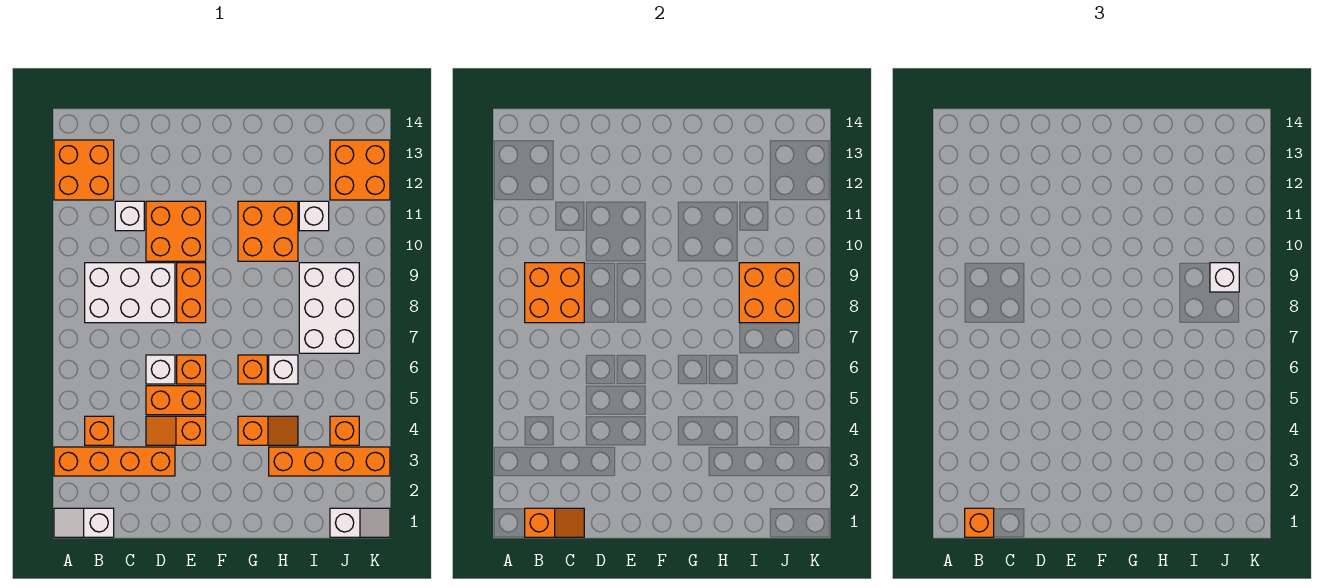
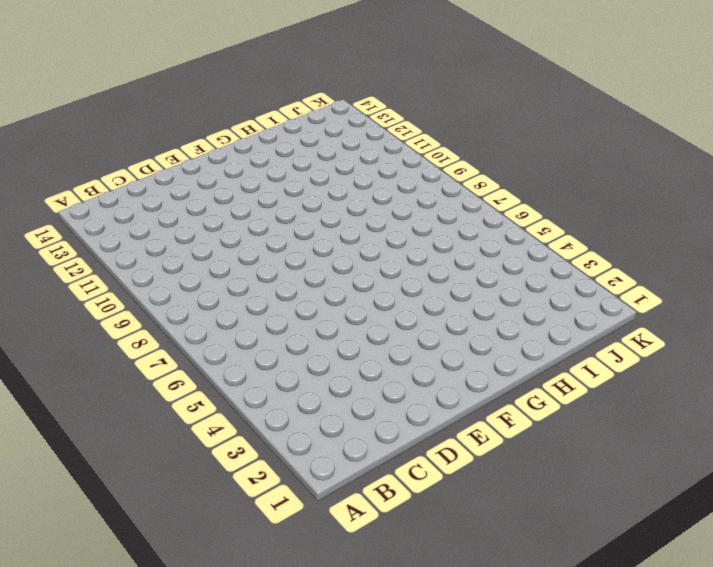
none -> white 1x2 slope [54,508,114,537]
none -> orange 1x4 brick [54,447,175,476]
none -> orange 2x2 brick [54,140,114,200]

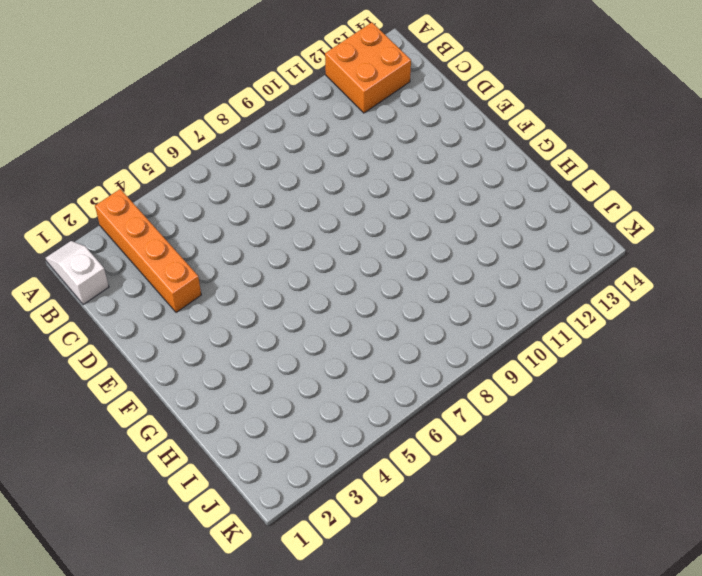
none -> orange 1x1 brick [85,416,114,445]
none -> white 2x3 brick [85,263,175,323]
none -> white 1x1 brick [115,201,144,231]

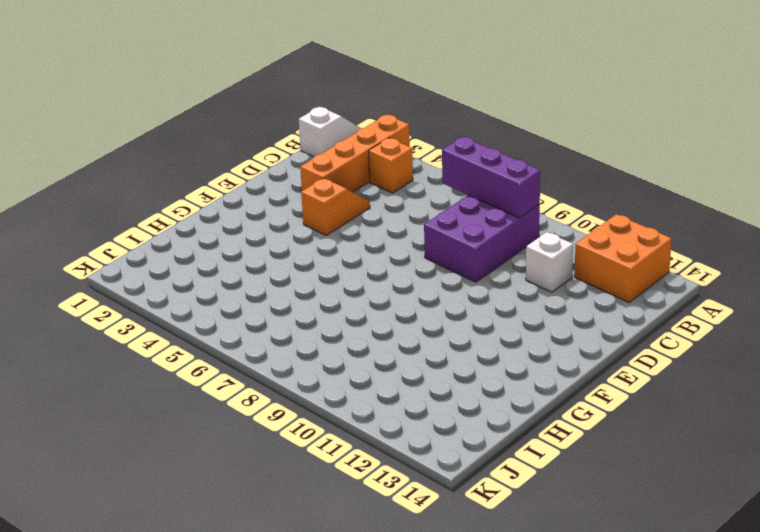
purple 1x3 brick [442,137,540,218] -> orange 2x2 brick [525,263,584,323]
purple 2x3 brick [424,195,540,282] -> white 2x3 brick [85,263,175,323]
none -> orange 1x2 brick [146,386,206,415]
none -> white 1x1 brick [146,355,175,384]
none -> orange 2x2 brick [146,201,206,261]

